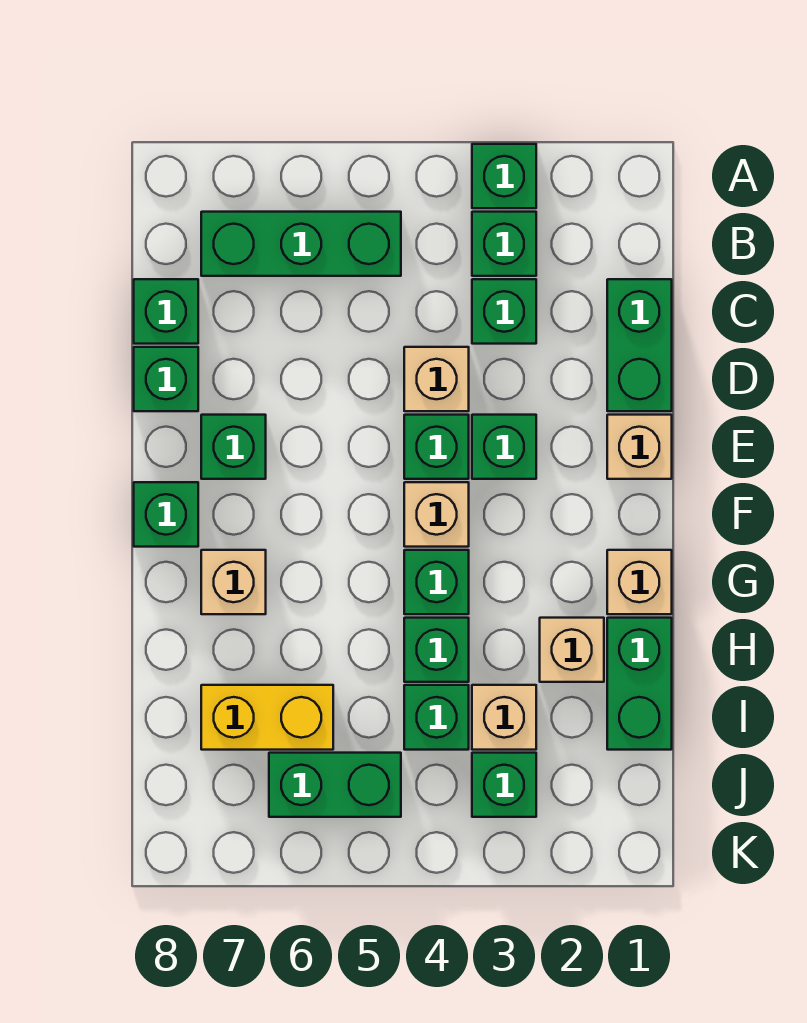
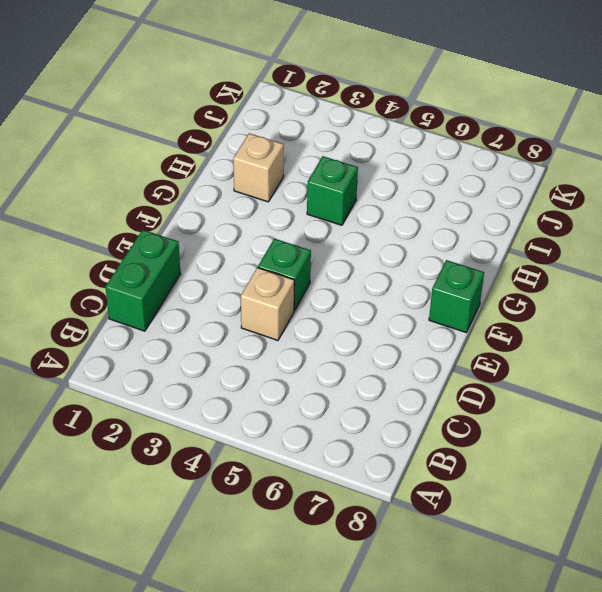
none -> green 1x1 brick [472,144,536,208]
none -> green 1x1 brick [472,212,536,276]
none -> green 1x3 brick [201,212,401,276]

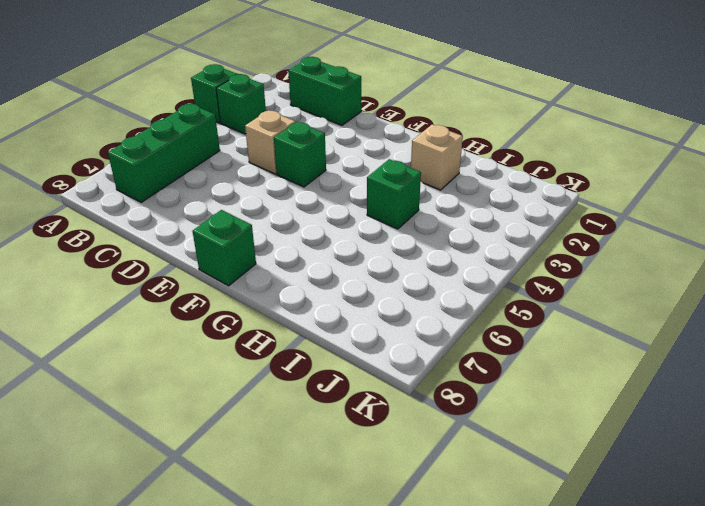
none -> green 1x1 brick [472,279,536,344]
none -> green 1x1 brick [134,279,198,344]
none -> green 1x1 brick [134,347,198,411]

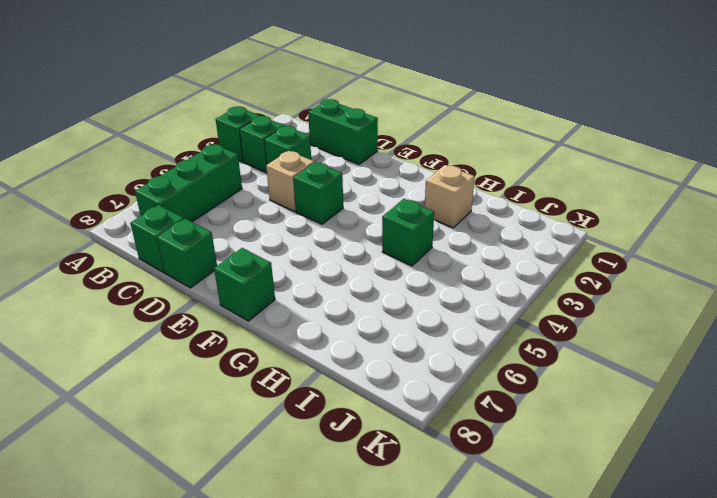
none -> tan 1x1 brick [607,415,672,479]
none -> green 1x1 brick [472,415,536,479]
none -> green 1x1 brick [201,415,266,479]

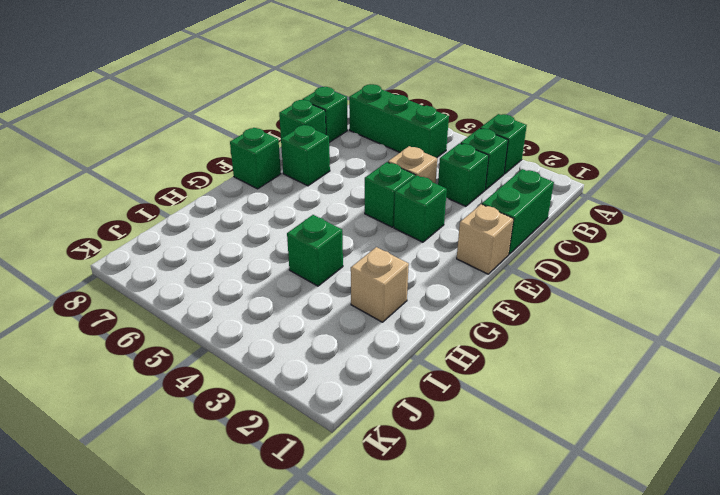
none -> tan 1x1 brick [404,482,469,547]
none -> tan 1x1 brick [607,550,672,614]
none -> green 1x1 brick [404,550,469,614]

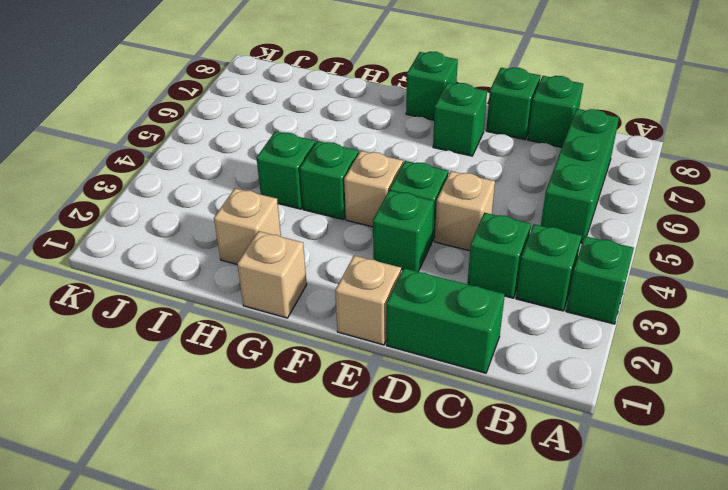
none -> tan 1x1 brick [201,550,266,614]
none -> green 1x2 brick [607,618,672,750]
none -> tan 1x1 brick [472,685,536,750]

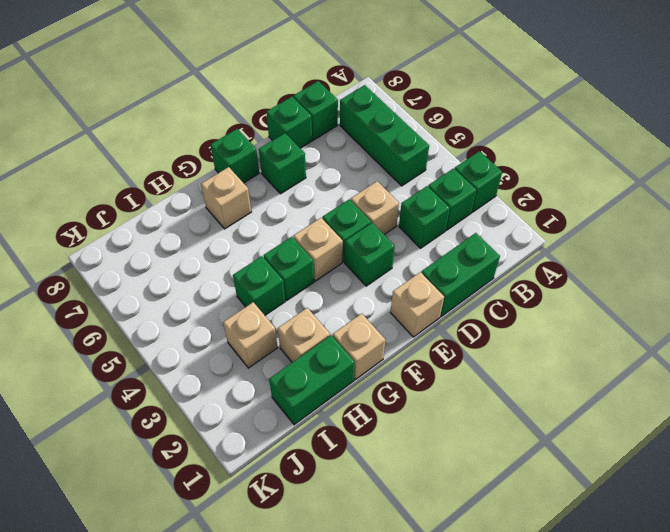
none -> green 1x1 brick [404,685,469,750]
none -> yellow 1x2 brick [201,685,333,750]
none -> green 1x1 brick [472,753,536,817]

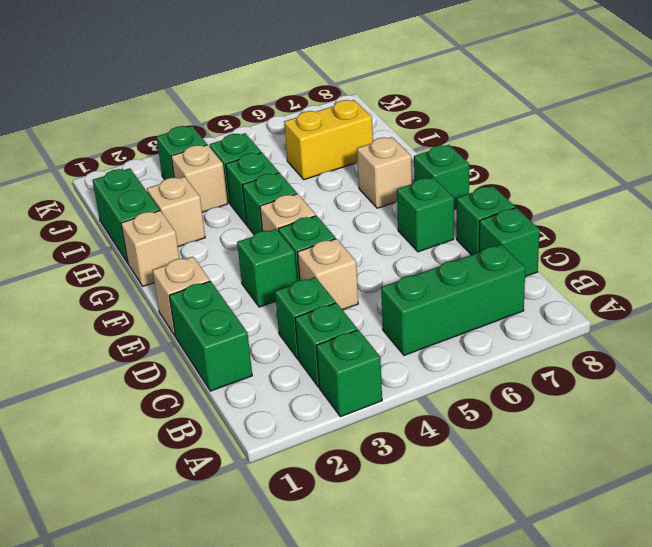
none -> green 1x2 brick [269,753,401,817]

